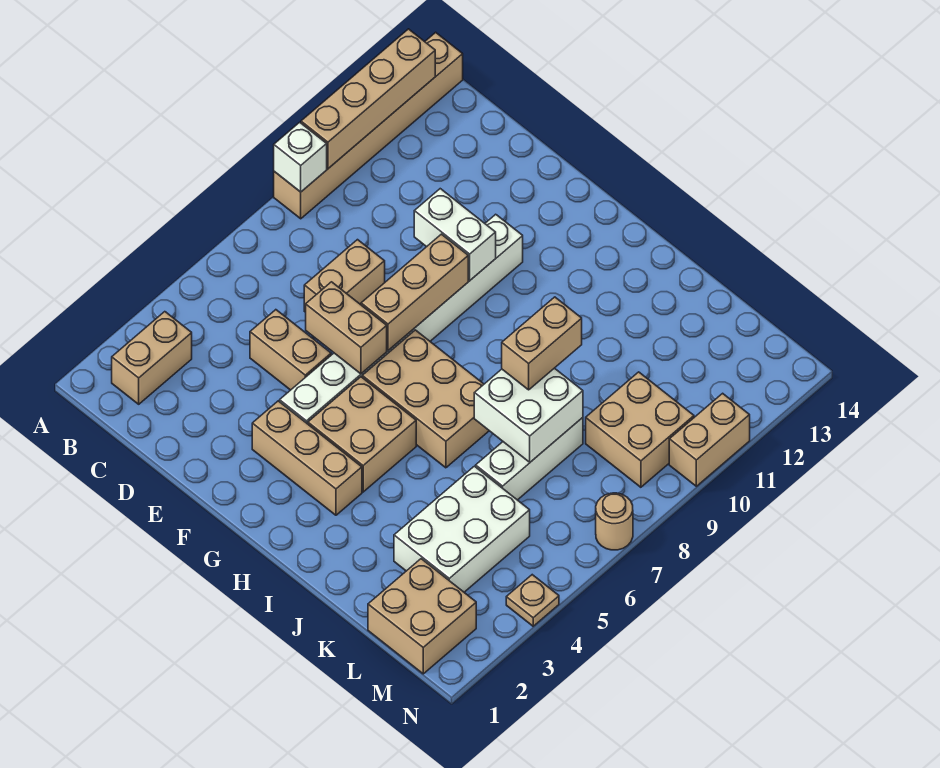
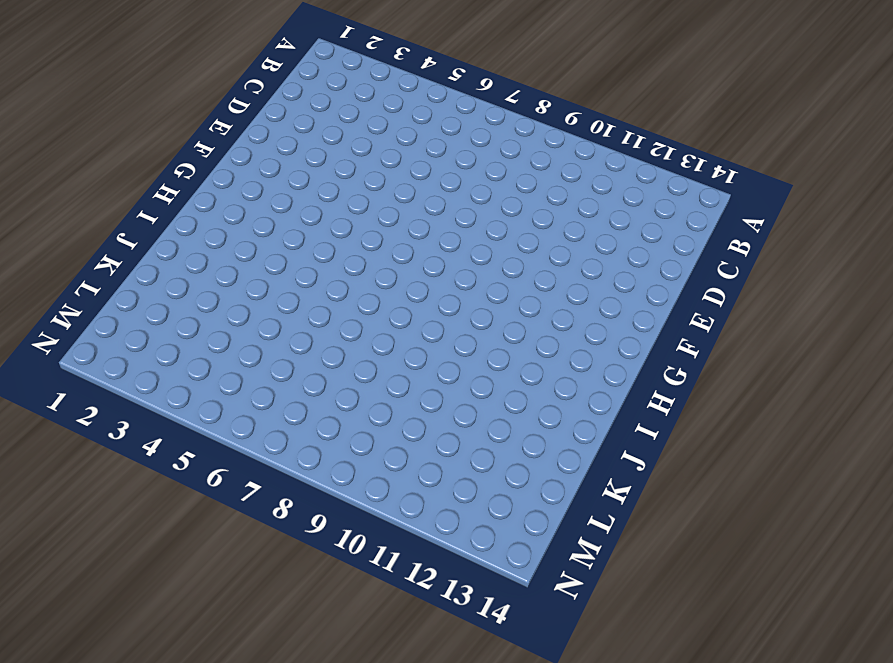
none -> tan 1x6 brick [274,32,463,219]
none -> tan 1x2 brick [112,312,192,404]
none -> tan 1x2 brick [250,310,331,390]

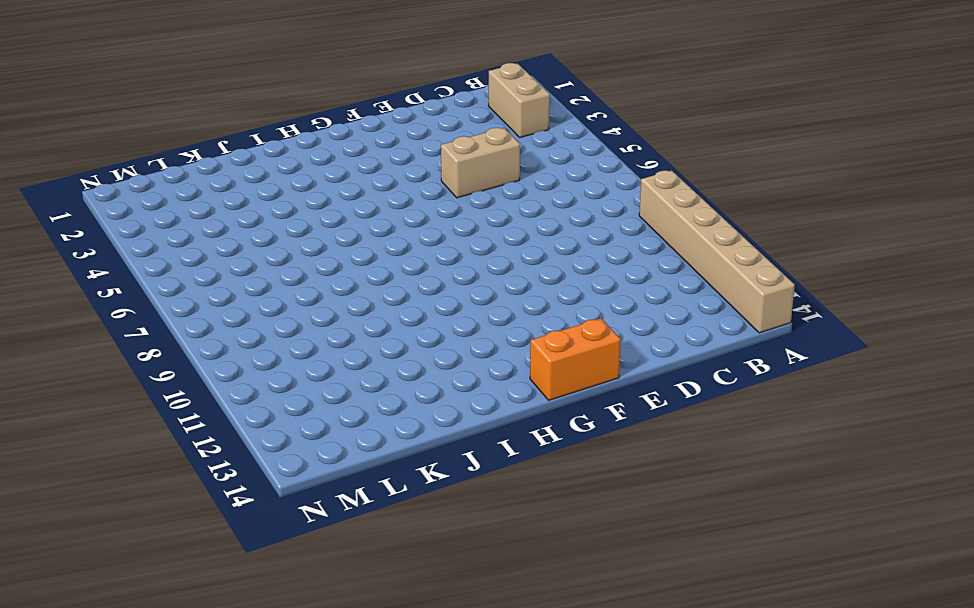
orange 1x2 brick [530,318,621,400] -> none
none -> tan 1x2 brick [304,240,385,312]
none -> tan 1x3 brick [252,401,362,515]
none -> white 1x8 brick [280,214,523,424]

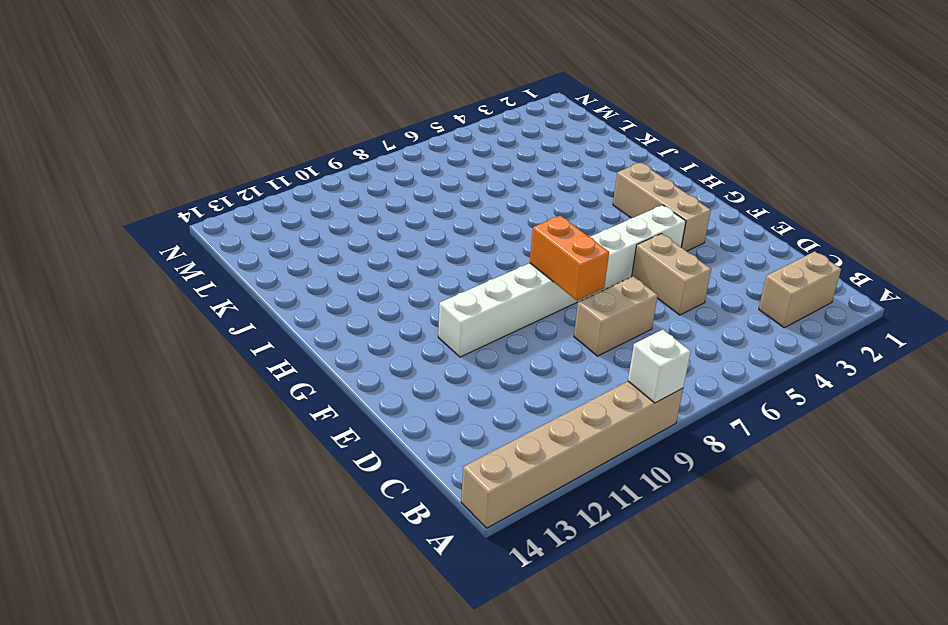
orange 1x2 brick [530,216,609,301] -> tan 1x3 brick [361,234,468,350]
none -> tan 2x2 brick [308,377,416,492]
none -> tan 2x3 brick [362,330,489,468]
none -> white 2x3 brick [394,466,530,592]

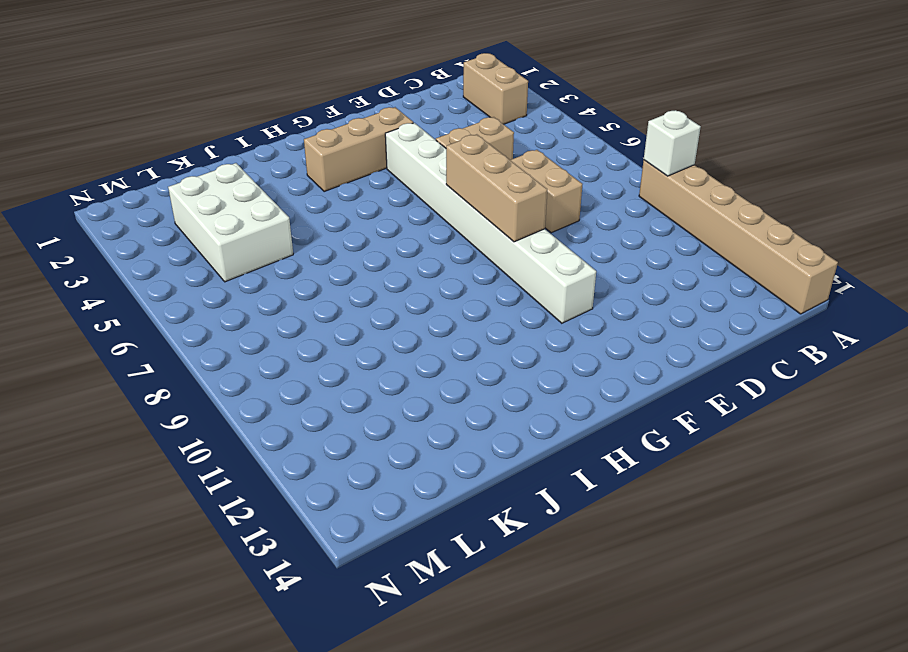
none -> tan 2x2 brick [308,377,416,492]
none -> tan 2x3 brick [362,330,489,468]
none -> white 1x3 brick [476,418,583,500]

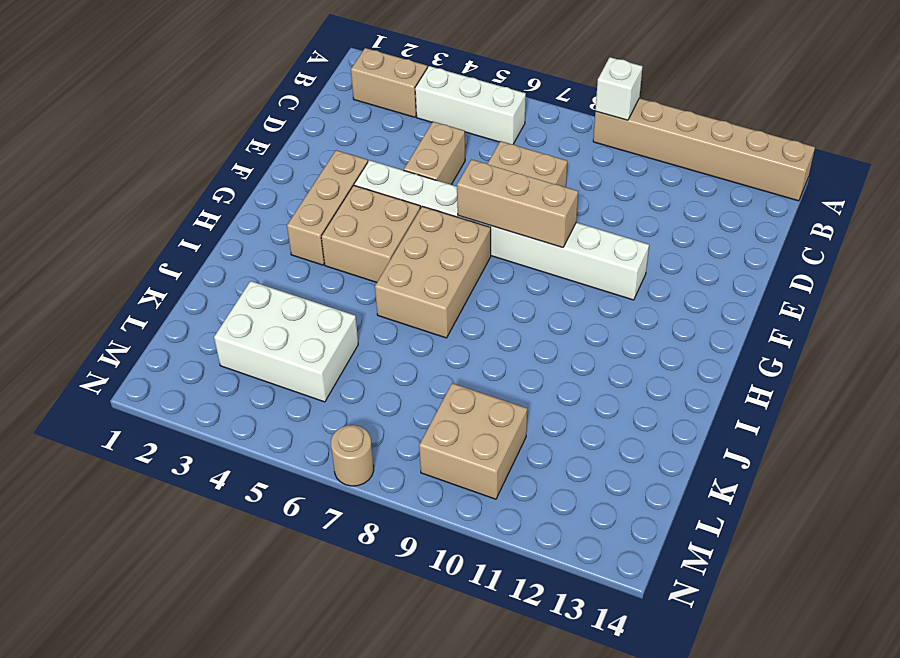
white 1x3 brick [415,66,526,144] -> white 1x3 brick moved to [476,418,583,500]
none -> tan 2x2 brick [368,559,476,674]
none -> tan 1x1 plate [506,575,559,626]
none -> tan 1x2 brick [669,393,750,486]

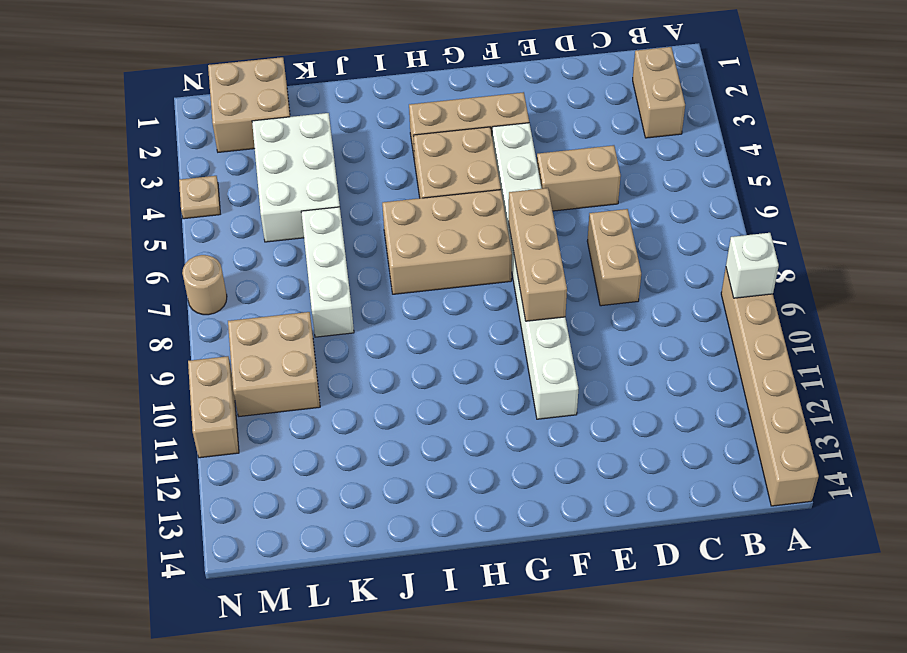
none -> tan 1x4 brick [301,29,435,169]
none -> tan 1x2 brick [306,282,387,374]
none -> white 1x2 brick [414,189,496,280]

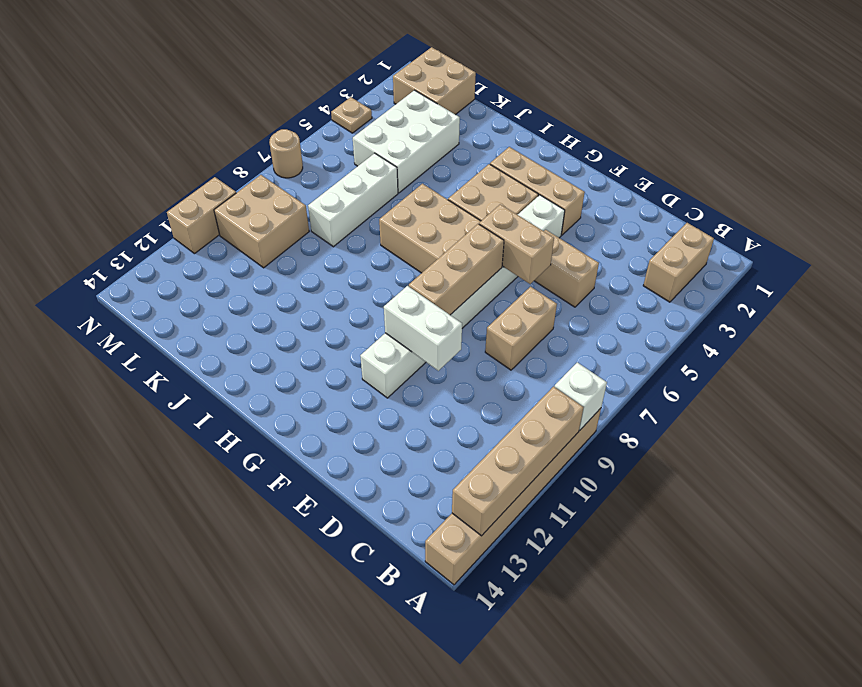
none -> white 2x2 brick [474,368,583,462]
none -> tan 1x2 brick [502,297,582,390]

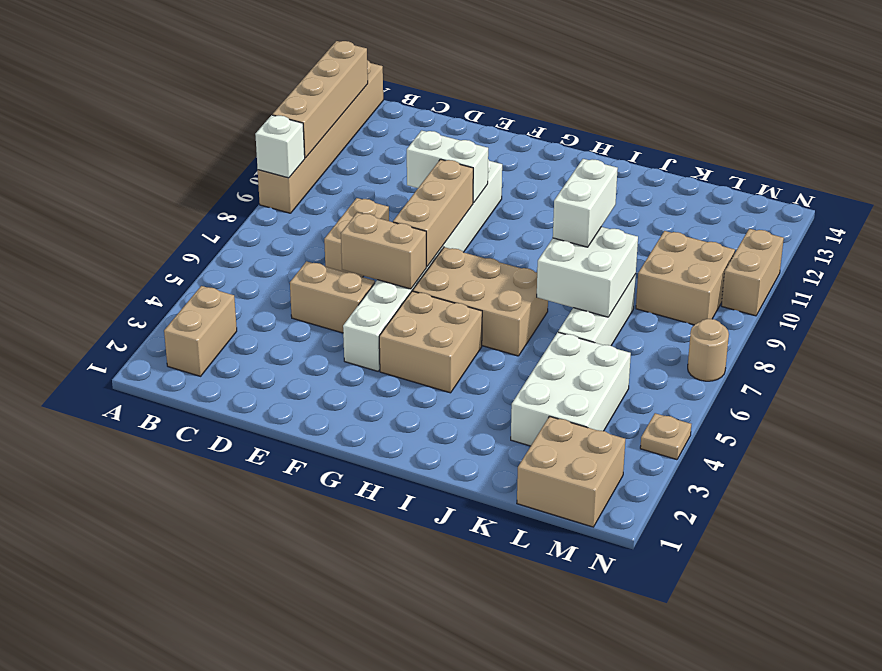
white 1x2 brick [553,159,618,247] -> tan 1x2 brick [502,297,582,390]
none -> tan 1x3 brick [252,401,362,515]

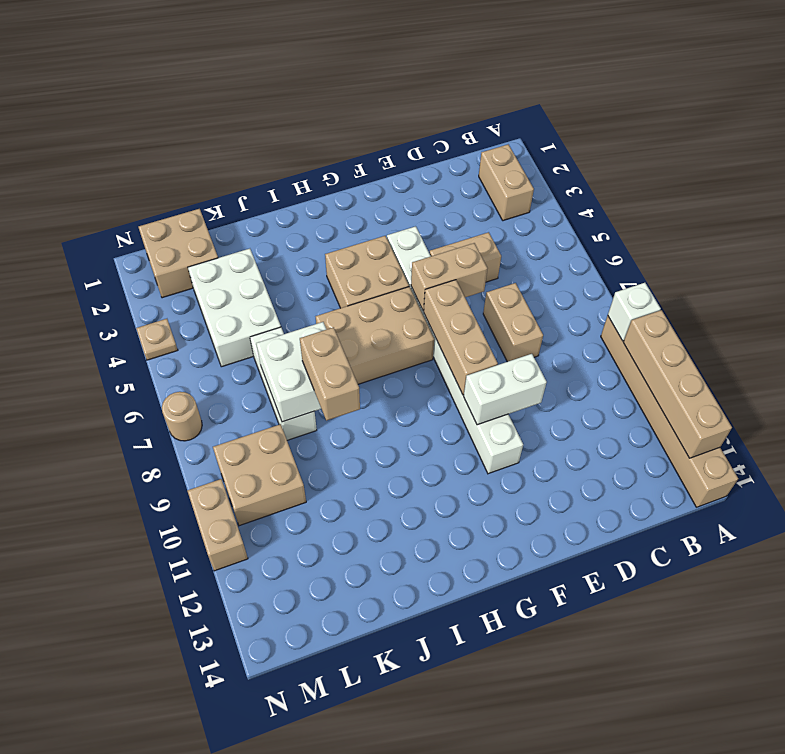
none -> tan 1x3 brick [252,401,362,515]

